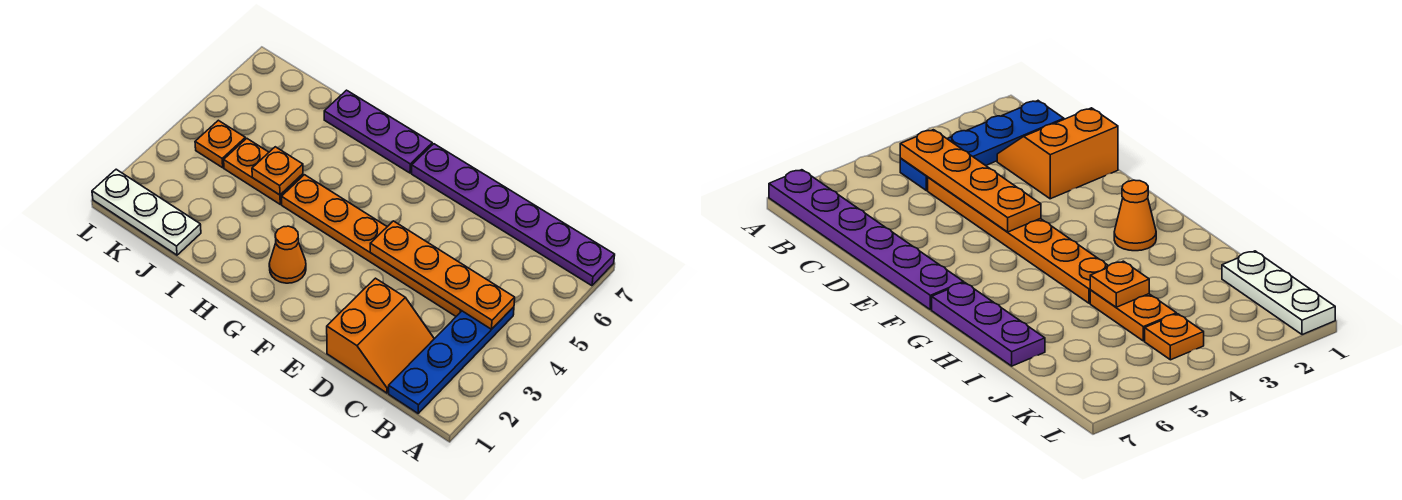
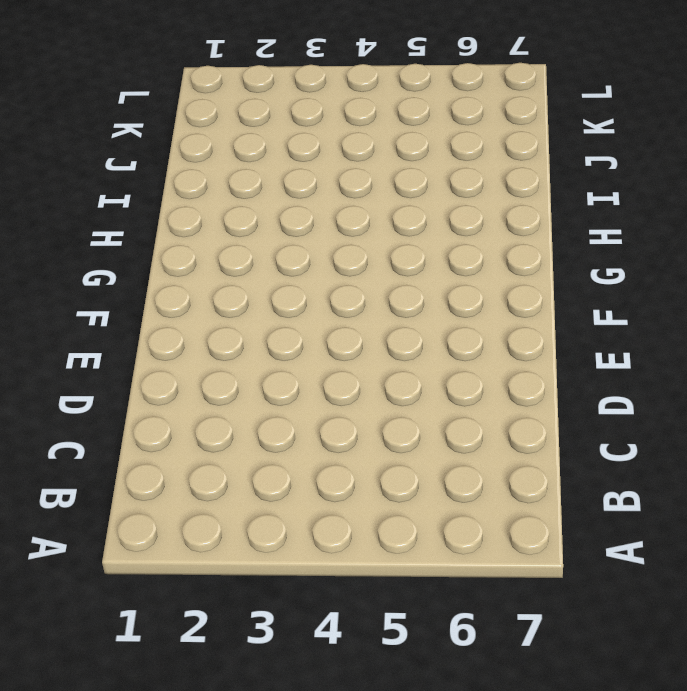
none -> purple 1x6 plate [412,144,615,286]
none -> blue 1x4 plate [389,307,514,413]

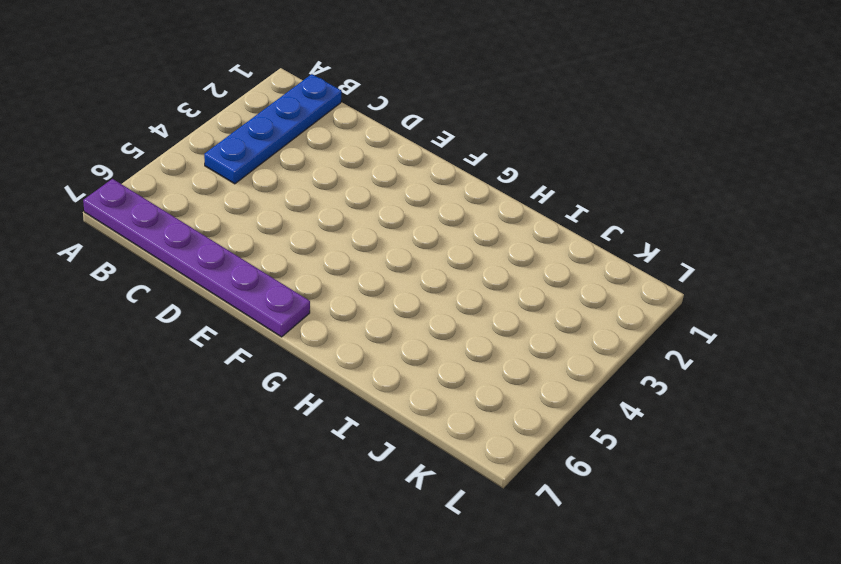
none -> orange 2x2 slope [327,278,434,393]
none -> orange 1x6 plate [281,175,462,316]

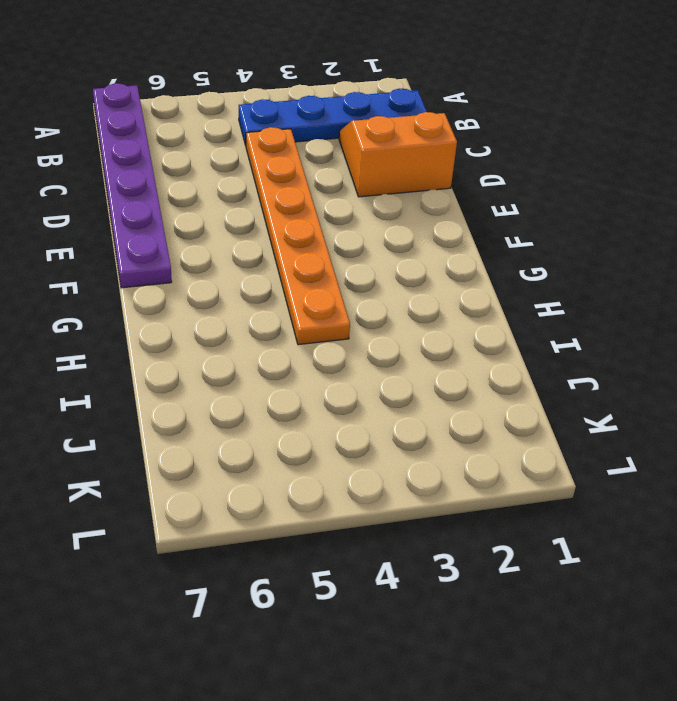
none -> orange 1x1 cone [269,226,306,283]
none -> purple 1x3 plate [324,90,432,173]

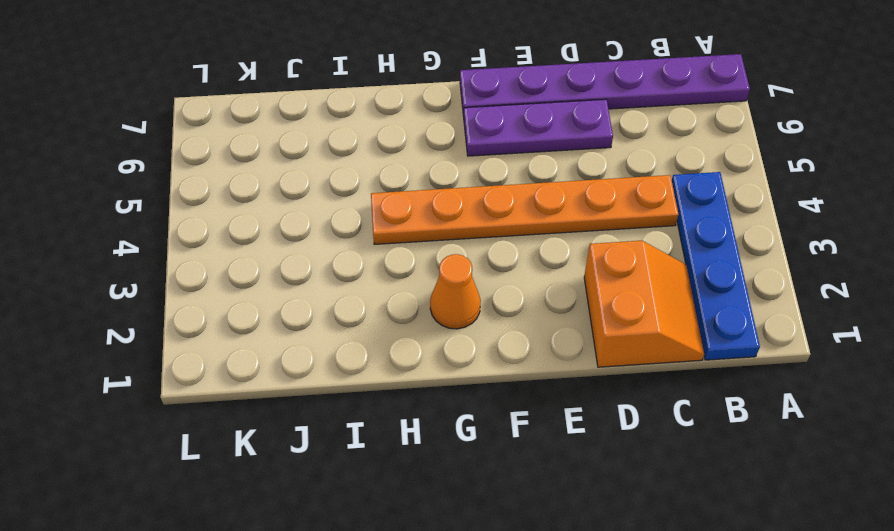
purple 1x3 plate [464,99,613,156] -> purple 1x3 plate moved to [324,90,432,173]
none -> orange 1x2 plate [224,138,303,204]
none -> white 1x3 plate [92,169,201,255]

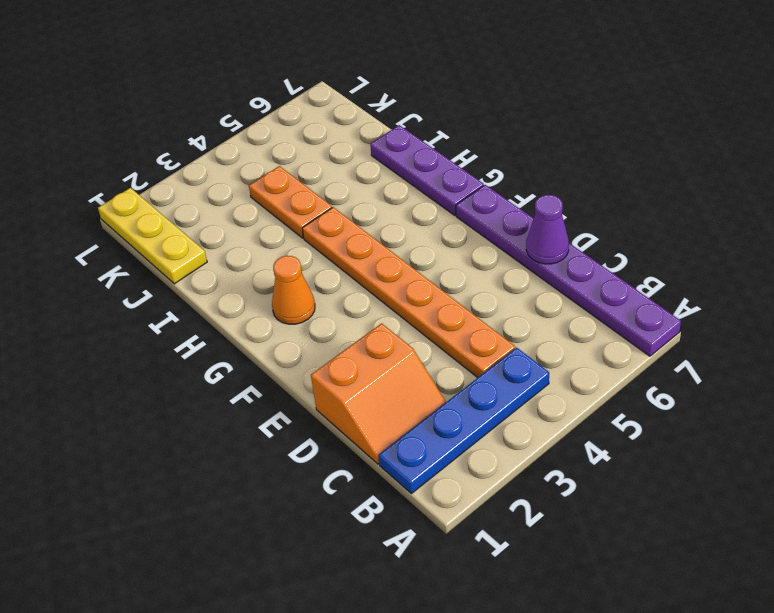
purple 1x1 cone [526,195,569,264] -> none
yellow 1x3 plate [98,188,207,284] -> white 1x3 plate [92,169,201,255]
none -> orange 1x1 plate [195,120,245,168]
none -> orange 1x4 plate [370,221,515,329]

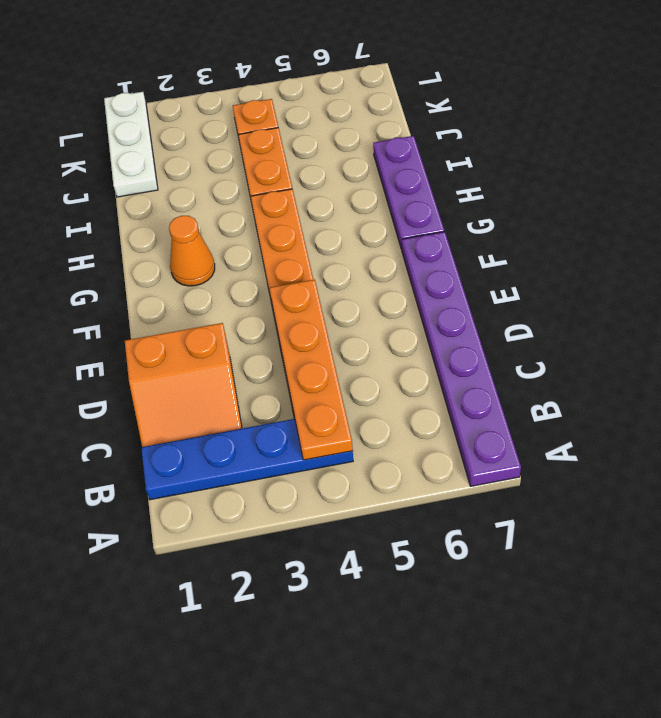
none -> orange 1x1 plate [252,147,303,195]

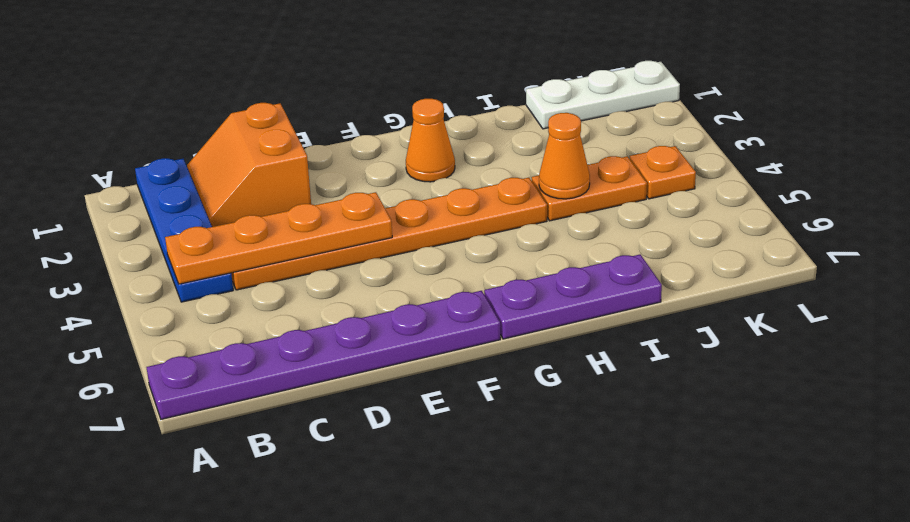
orange 1x1 cone [539,113,590,199] -> orange 1x1 plate [252,147,303,195]

